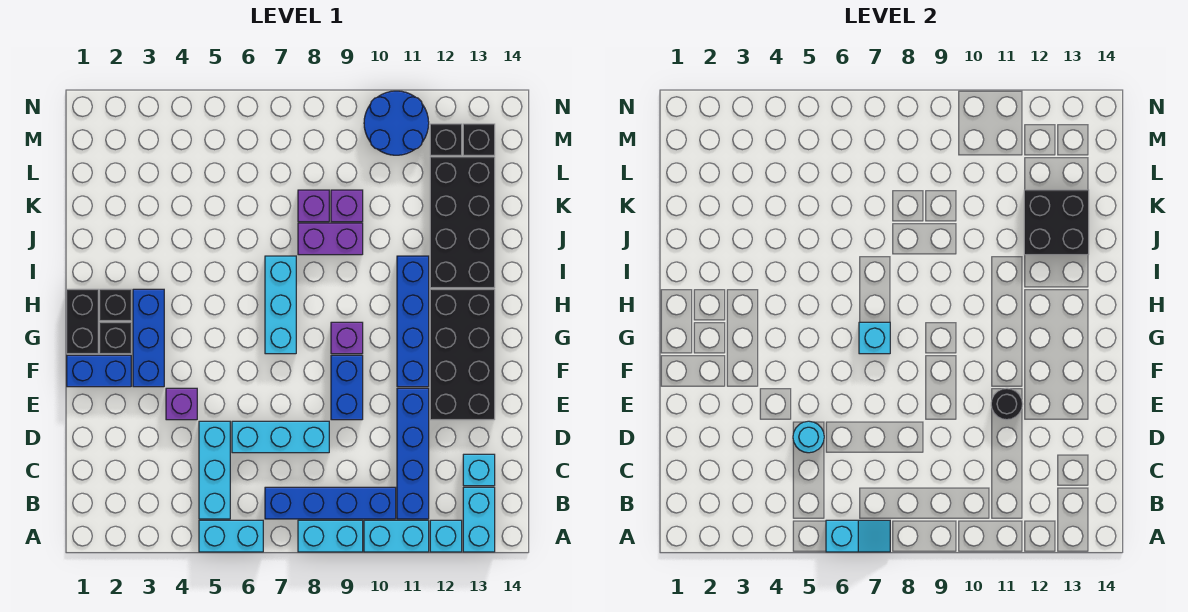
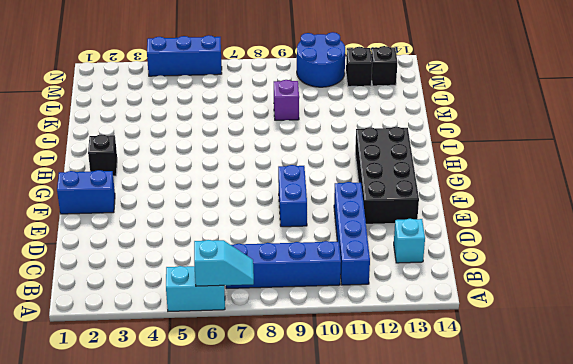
blue 1x3 brick [147,35,222,76] -> blue 1x3 brick turned to [133,289,164,387]
none -> cyan 1x2 brick [298,520,363,552]
none -> cyan 1x2 brick [364,520,429,552]
none -> cyan 1x1 brick [430,520,462,552]
none -> cyan 1x2 brick [463,487,495,552]

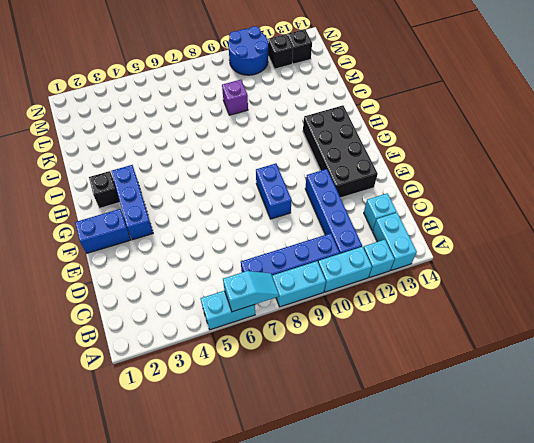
none -> cyan 1x3 brick [199,421,230,519]
none -> cyan 1x3 brick [232,421,329,453]
none -> purple 1x1 brick [166,388,197,420]
none -> blue 1x4 brick [397,256,429,387]

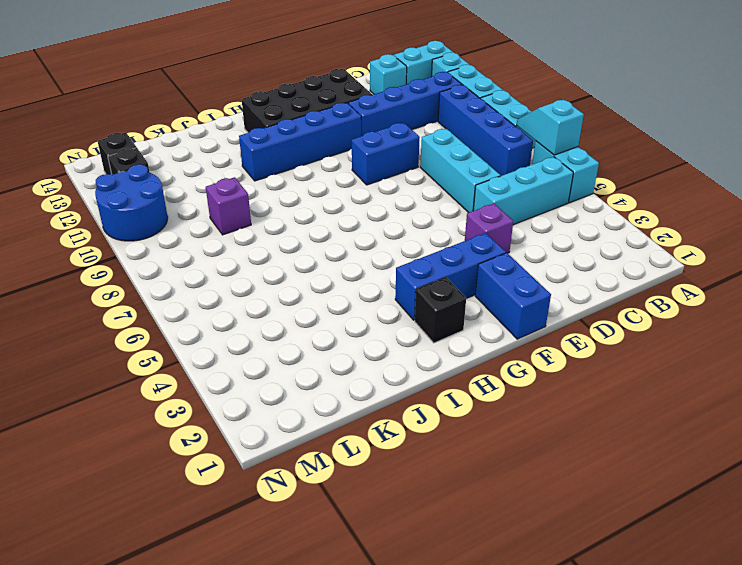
none -> black 1x2 brick [67,289,98,354]
none -> black 1x1 brick [100,322,131,354]
none -> cyan 1x3 brick [265,256,296,354]
none -> purple 1x1 brick [331,322,363,354]

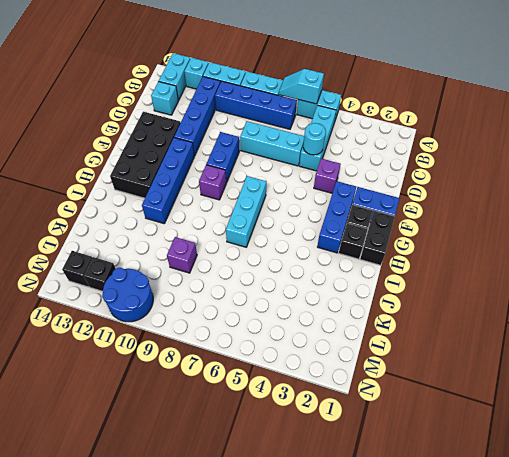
none -> black 2x4 brick [430,157,495,288]
none -> purple 1x2 brick [298,223,363,255]
none -> purple 1x1 brick [298,190,329,222]
none -> black 1x1 round brick [991,388,1023,420]

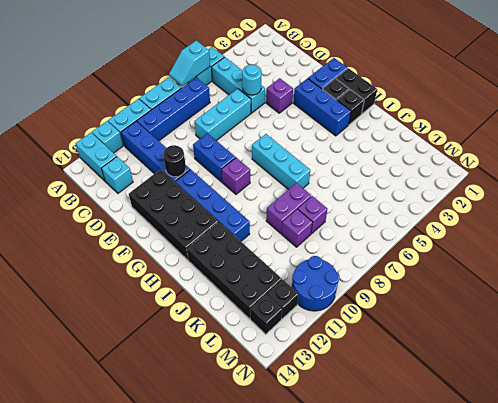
none -> cyan 1x1 brick [859,322,890,354]
none -> black 2x2 brick [1024,190,1089,255]

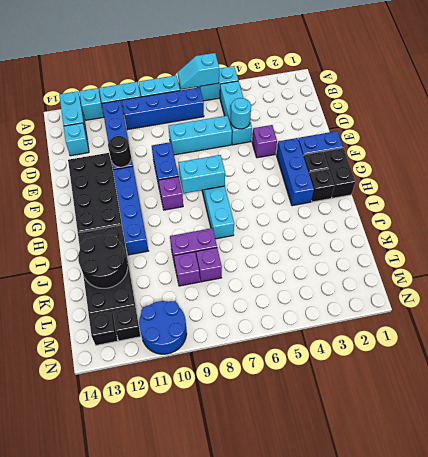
cyan 1x2 brick [179,155,225,193] -> cyan 1x1 brick [859,322,890,354]
black 2x2 round brick [78,235,128,288] -> black 2x2 brick [1024,190,1089,255]

